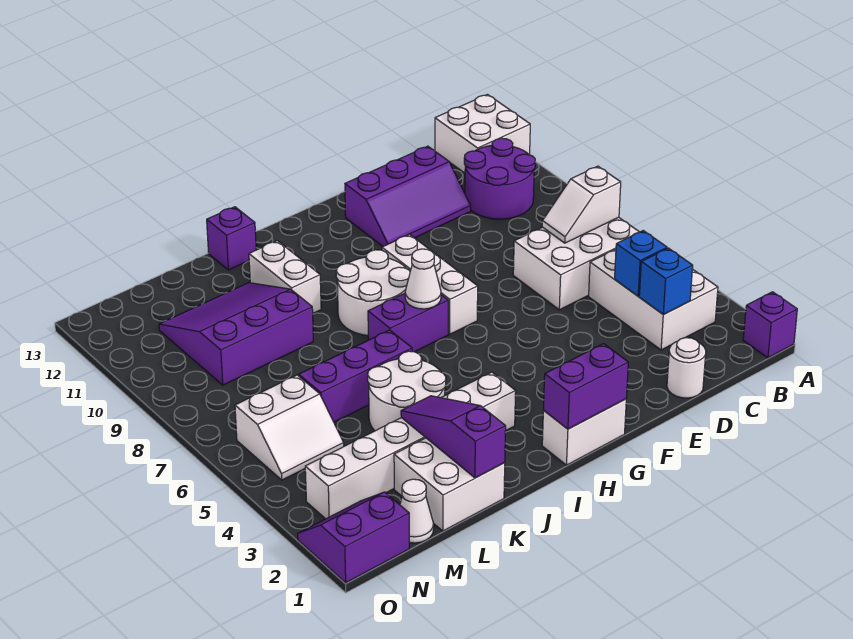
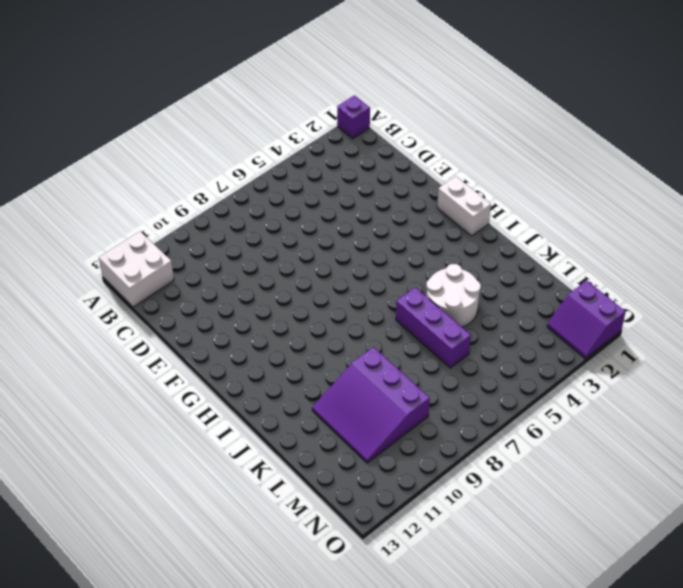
none -> white 2x3 brick [589,249,718,350]
none -> white 2x3 brick [513,217,639,310]
none -> purple 2x2 round brick [464,138,535,219]

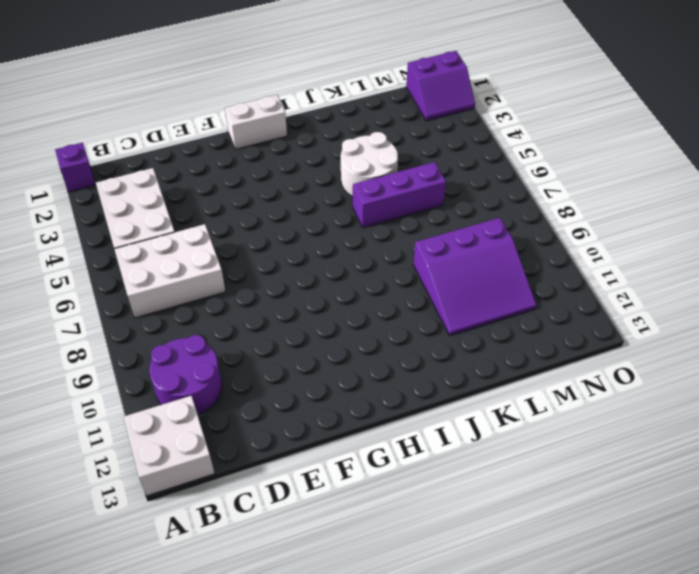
none -> white 1x1 round brick [667,338,706,398]
none -> purple 2x3 slope [345,146,471,246]
none -> white 1x3 brick [382,234,478,334]

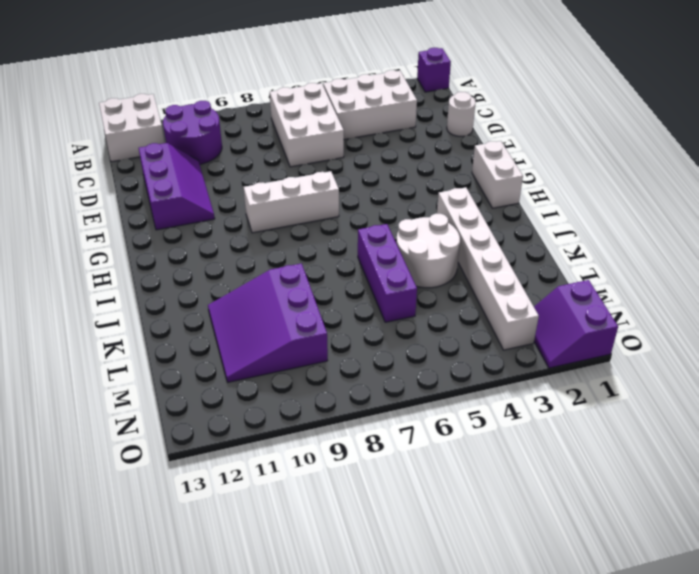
none -> purple 1x2 brick [368,293,448,352]
none -> white 2x2 round brick [336,250,410,336]
none -> white 1x2 brick [249,241,321,313]

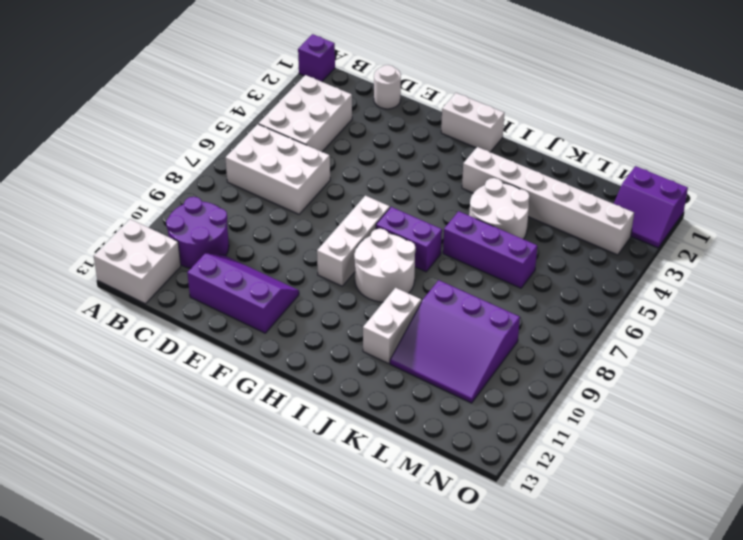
none -> purple 1x1 brick [207,207,256,270]
none -> white 2x2 brick [394,438,505,531]
none -> white 1x1 cone [400,479,434,543]

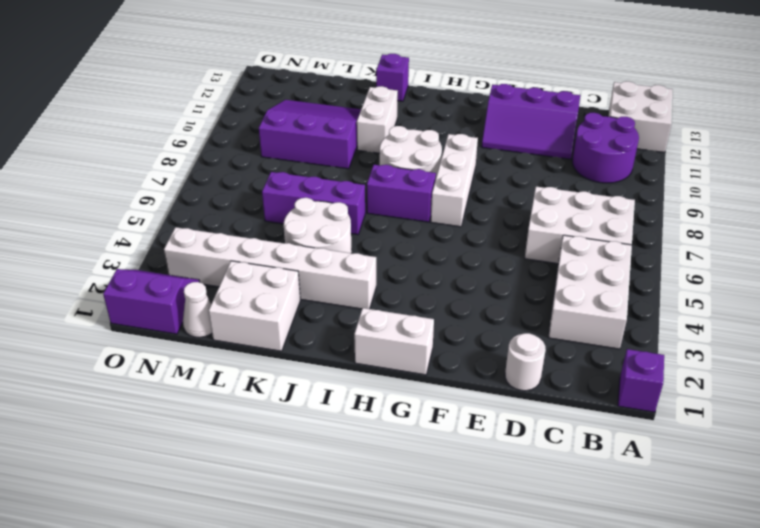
none -> white 2x2 slope [235,375,344,480]
none -> white 1x2 slope [542,166,621,243]
none -> blue 1x1 brick [639,248,693,314]

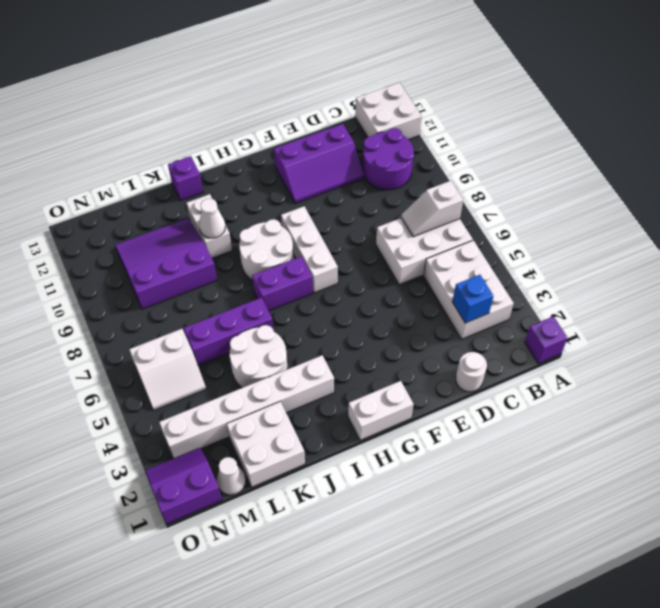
white 1x1 cone [199,198,225,238] -> white 1x1 cone moved to [405,249,441,309]
none -> blue 1x1 brick [615,231,667,296]
none -> purple 1x2 brick [543,344,628,429]
none -> purple 1x3 slope [401,396,506,478]

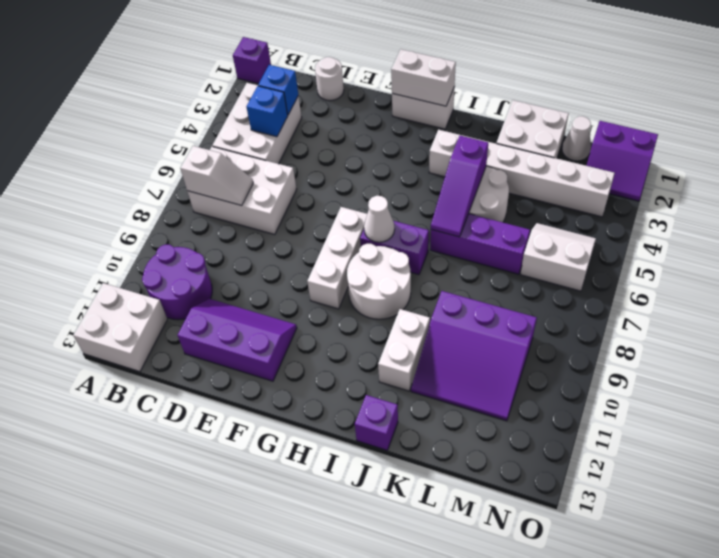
white 1x2 brick [391,49,456,106] -> purple 1x2 brick [543,344,628,429]
purple 1x3 slope [431,136,488,237] -> purple 1x3 slope moved to [401,396,506,478]

